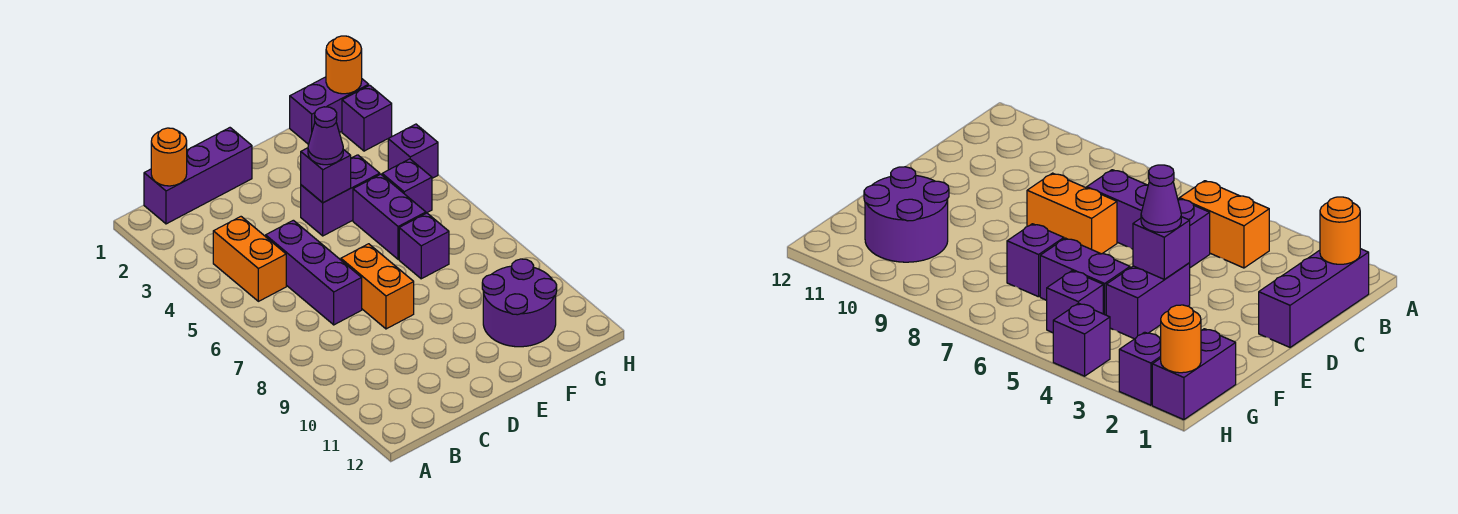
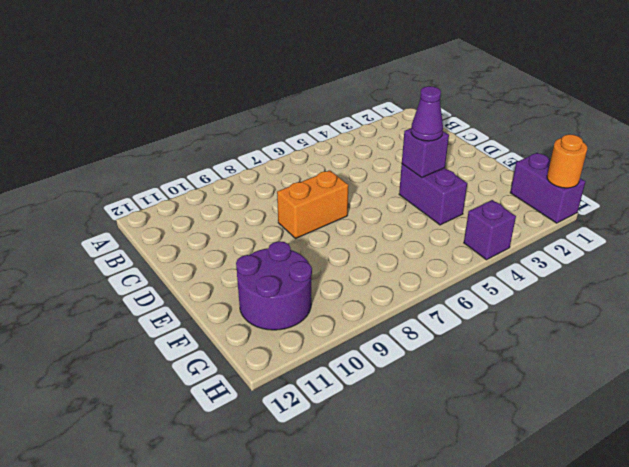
none -> purple 1x3 brick [144,128,252,224]
none -> orange 1x2 brick [213,217,286,301]
none -> purple 1x3 brick [266,220,362,325]

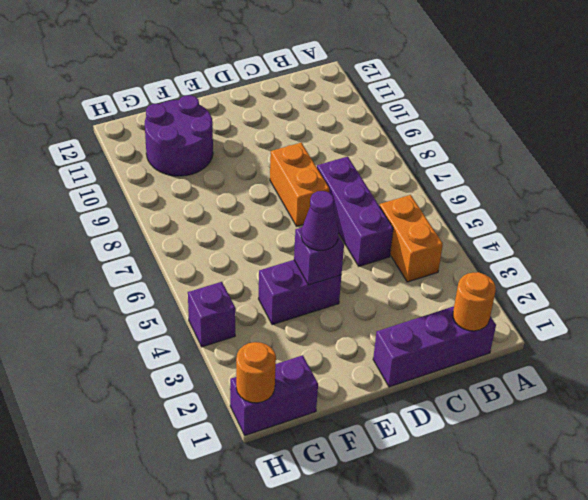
none -> purple 1x2 brick [353,174,426,259]
none -> purple 1x1 brick [399,213,449,279]
none -> purple 1x1 brick [382,159,432,213]

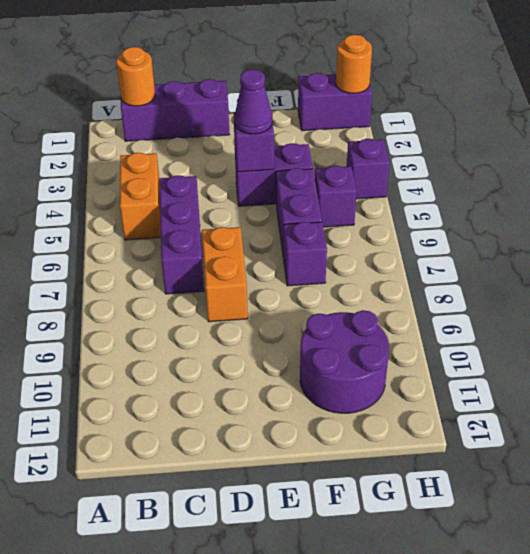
none -> purple 1x1 brick [342,85,392,151]

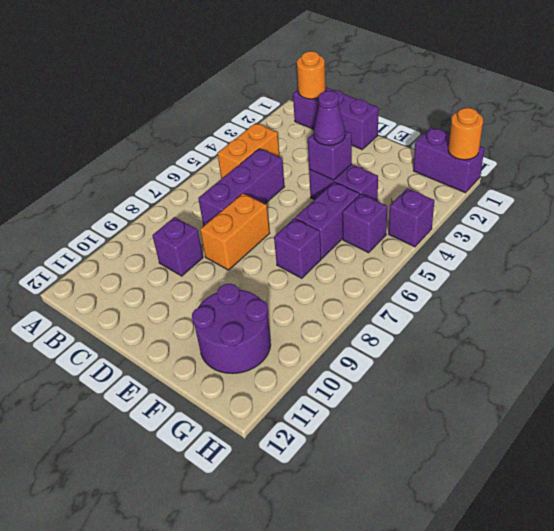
purple 1x1 brick [152,217,203,276] -> purple 1x1 brick moved to [342,85,392,151]

